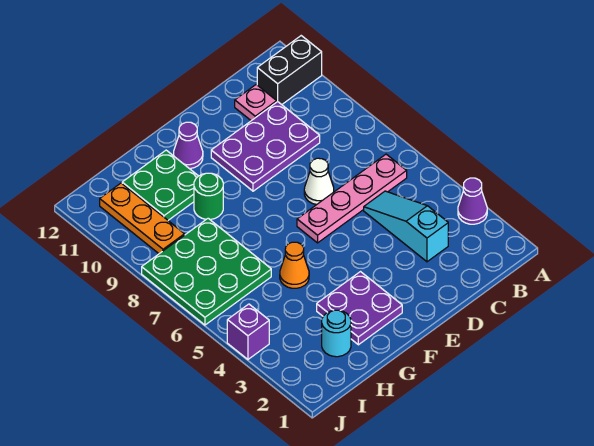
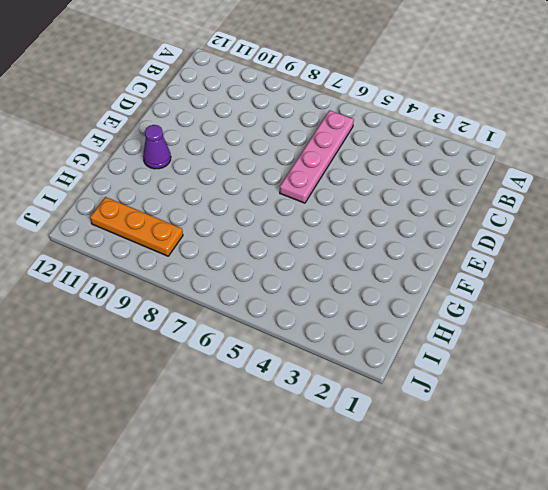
none -> purple 1x1 cone [458,178,487,224]
none -> black 1x2 brick [257,36,322,105]
none -> cyan 1x3 slope [364,191,448,262]

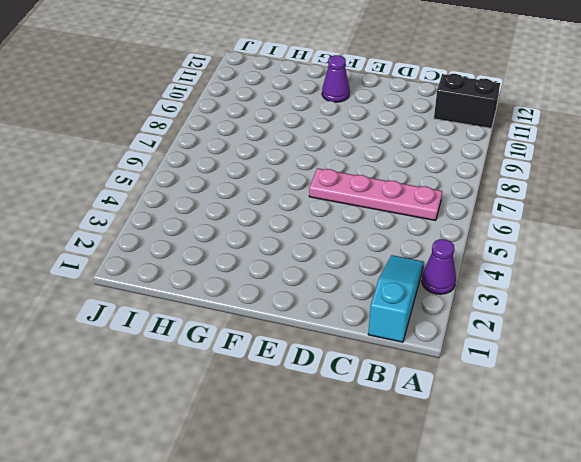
cyan 1x3 slope [368,255,424,342] -> cyan 1x3 slope moved to [364,191,448,262]
none -> purple 2x3 plate [211,102,320,191]
none -> pink 1x1 plate [235,84,277,121]
none -> white 1x1 cone [304,158,334,205]

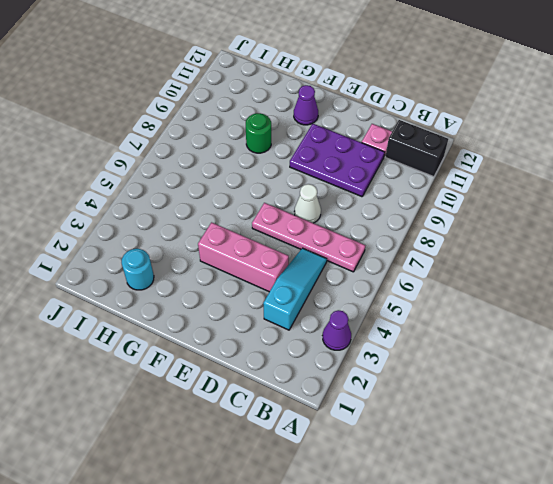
pink 1x3 brick [198,222,289,292] -> none
none -> purple 2x2 plate [317,272,402,345]
none -> orange 1x1 cone [280,242,309,288]
none -> green 2x2 plate [122,150,198,220]

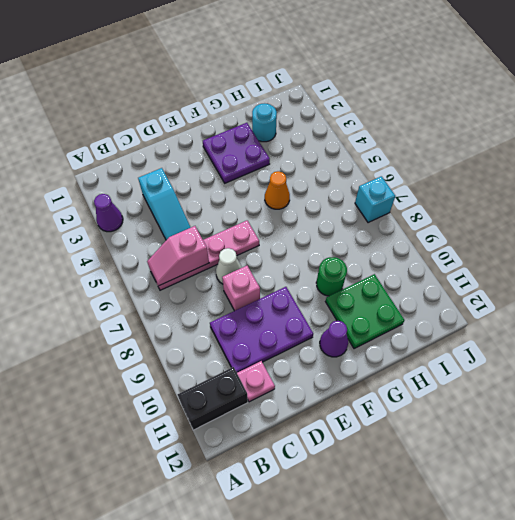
pink 1x2 slope [147,226,209,286] -> none
pink 1x1 brick [222,266,260,311] -> none
cyan 1x1 brick [355,176,395,223] -> green 3x3 plate [142,218,271,325]
none -> orange 1x3 plate [100,183,185,254]
none -> purple 1x1 brick [227,304,269,359]

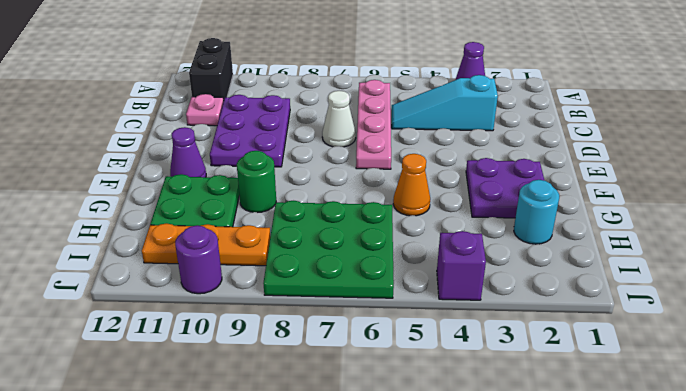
purple 1x1 round brick [175,225,222,294] -> none

